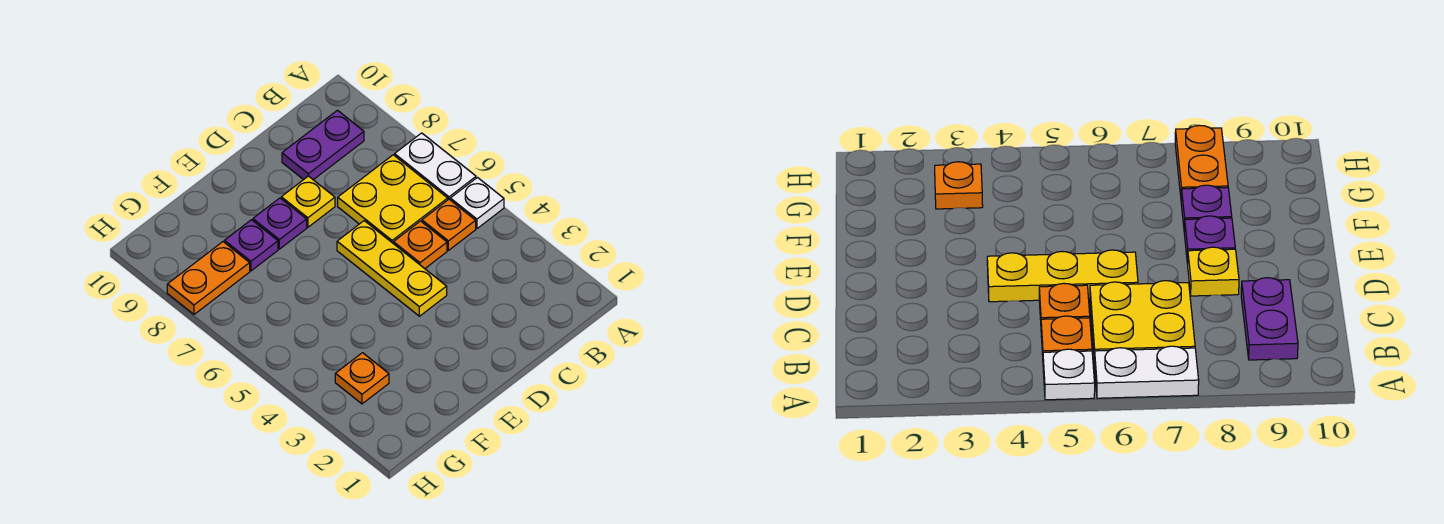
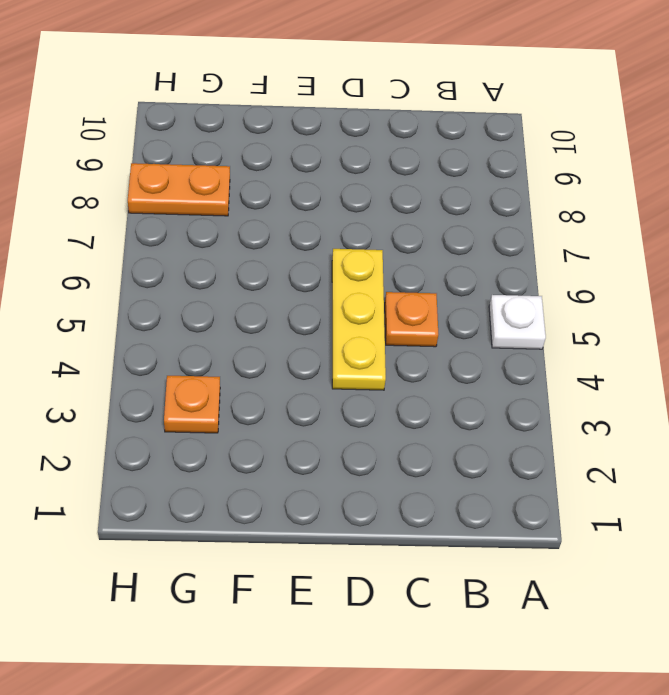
none -> white 1x2 plate [395,133,476,200]
none -> orange 1x1 plate [422,199,476,250]
none -> yellow 2x2 plate [338,155,448,243]

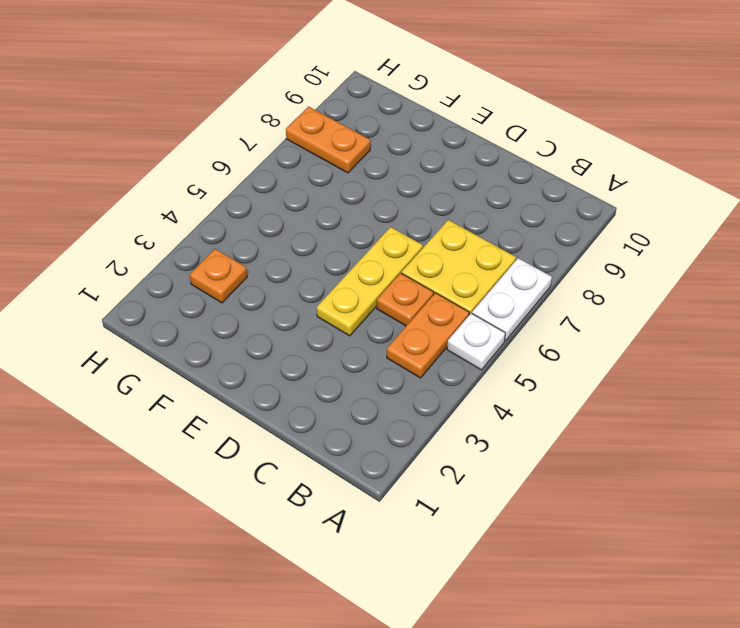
orange 1x2 plate [387,293,469,378] -> orange 1x1 plate [422,199,476,250]
none -> purple 1x2 plate [282,110,364,180]
none -> yellow 1x1 plate [281,176,335,227]
none -> purple 1x1 plate [253,198,307,249]

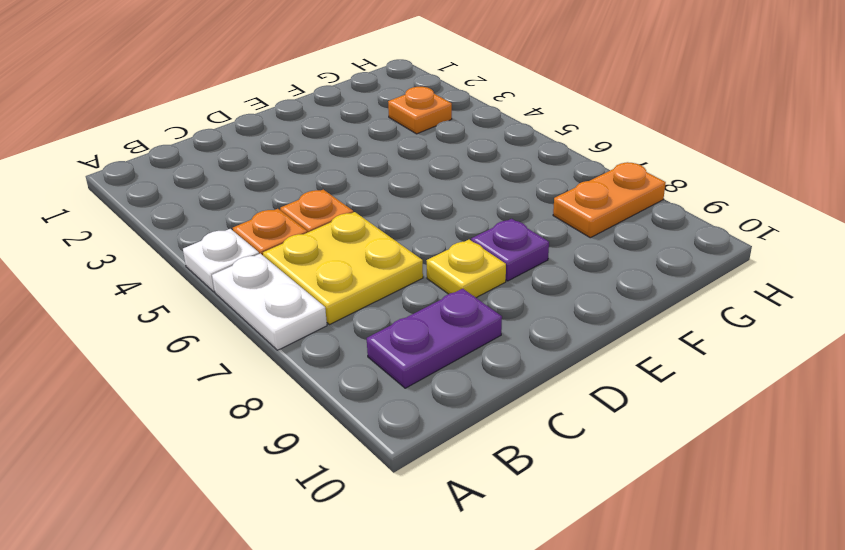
none -> yellow 1x3 plate [337,221,447,316]
none -> purple 1x1 plate [224,220,278,271]

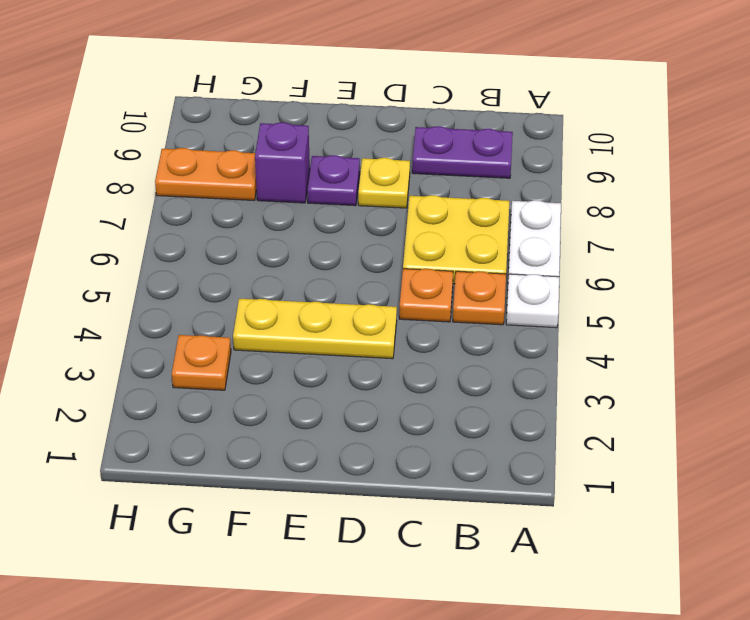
yellow 1x3 plate [233,299,397,359] -> yellow 1x3 plate turned to [337,221,447,316]
purple 1x1 brick [255,122,310,203] -> purple 1x1 plate [224,220,278,271]

